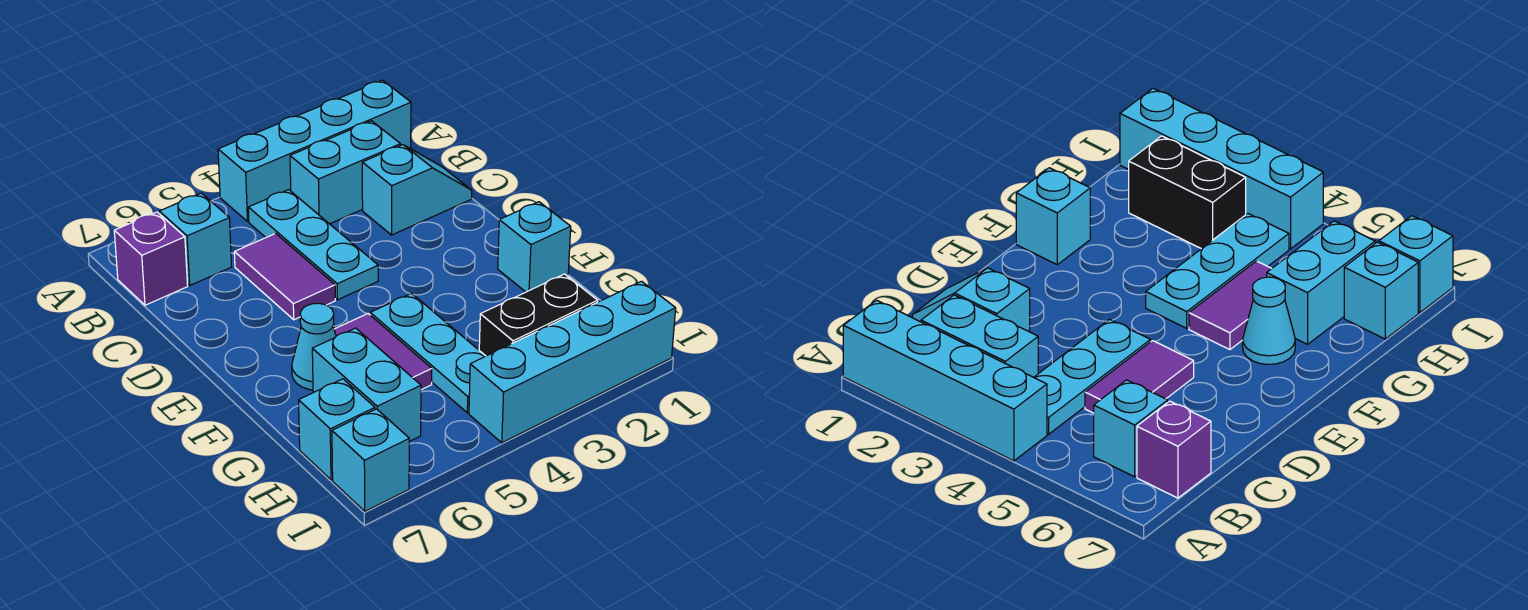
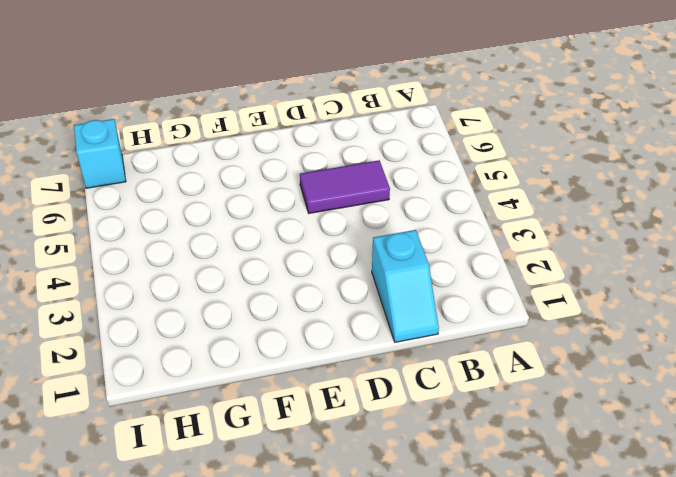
none -> cyan 1x4 brick [218,80,411,221]
none -> cyan 1x2 brick [290,121,401,224]
none -> cyan 1x3 plate [248,190,378,300]

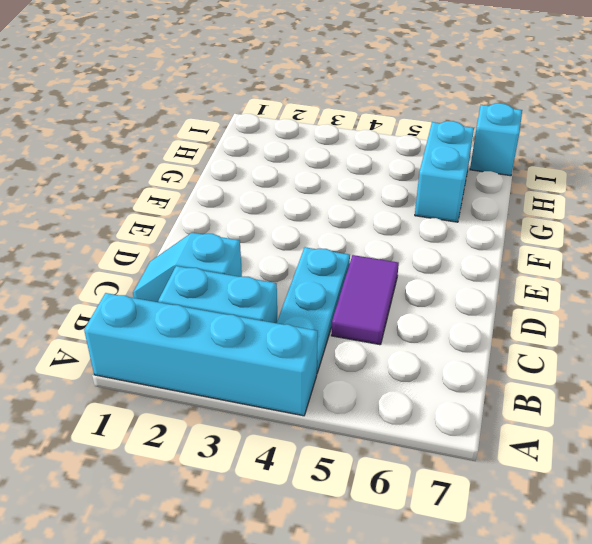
none -> cyan 1x1 brick [159,193,231,285]
none -> purple 1x1 brick [114,212,188,305]
none -> cyan 1x1 brick [498,202,571,292]

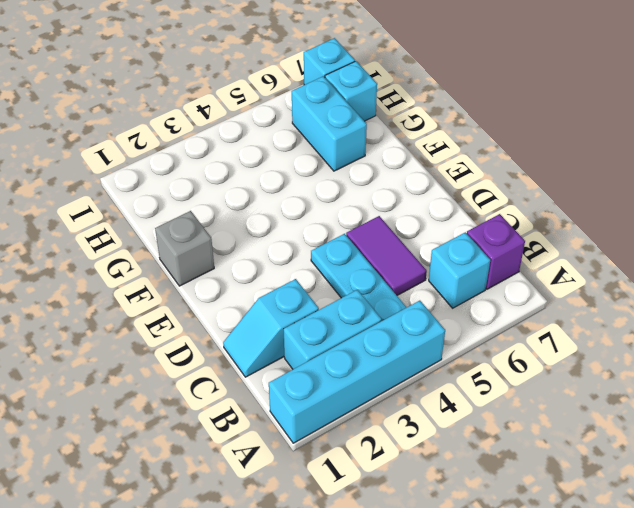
grey 1x1 brick [155,211,214,286] -> cyan 1x1 brick [498,202,571,292]
none -> cyan 1x3 plate [370,293,485,413]
none -> purple 1x2 tile [334,314,432,390]
none -> cyan 1x1 cone [292,303,336,390]

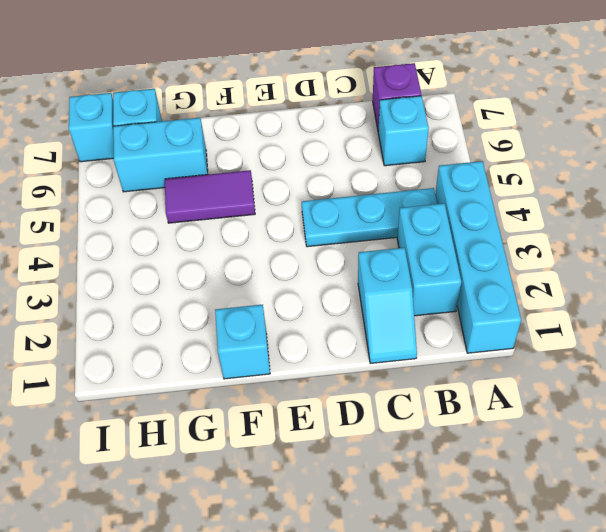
none -> purple 1x2 tile [234,233,335,320]
none -> cyan 1x3 plate [370,293,485,413]
none -> cyan 1x1 cone [292,303,336,390]

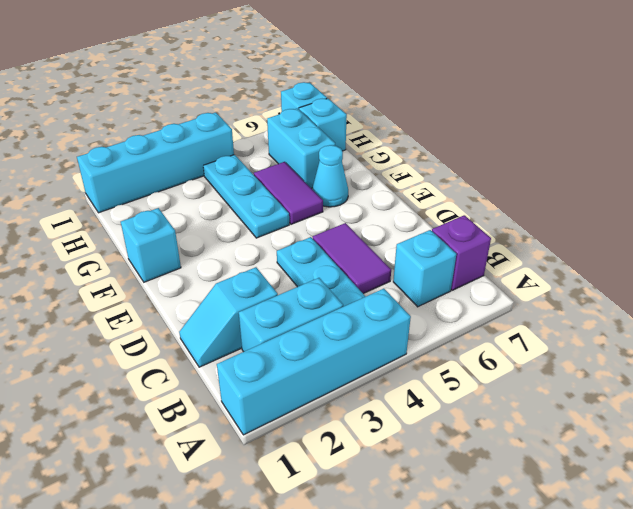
none -> black 1x2 brick [479,274,598,356]

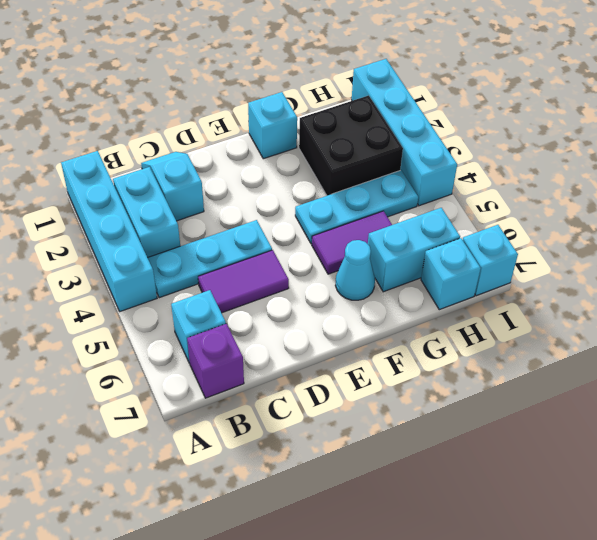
black 2x2 brick [299,95,403,196] -> black 1x2 brick [479,274,598,356]

